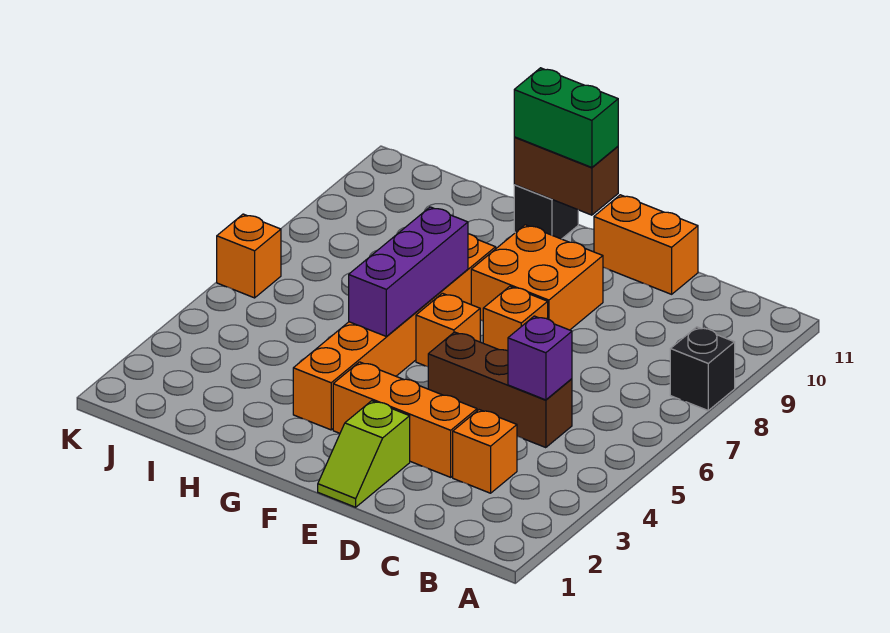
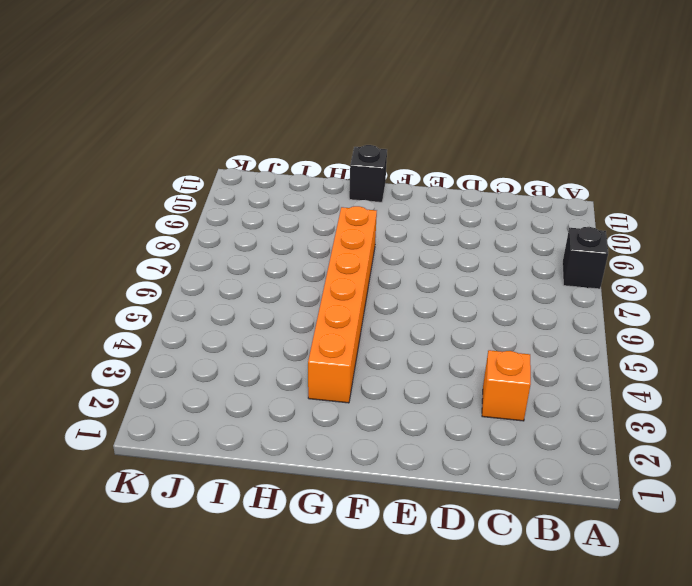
none -> brown 1x3 brick [428,332,572,448]
none -> orange 1x3 brick [333,362,477,477]
none -> orange 1x2 brick [594,195,698,294]

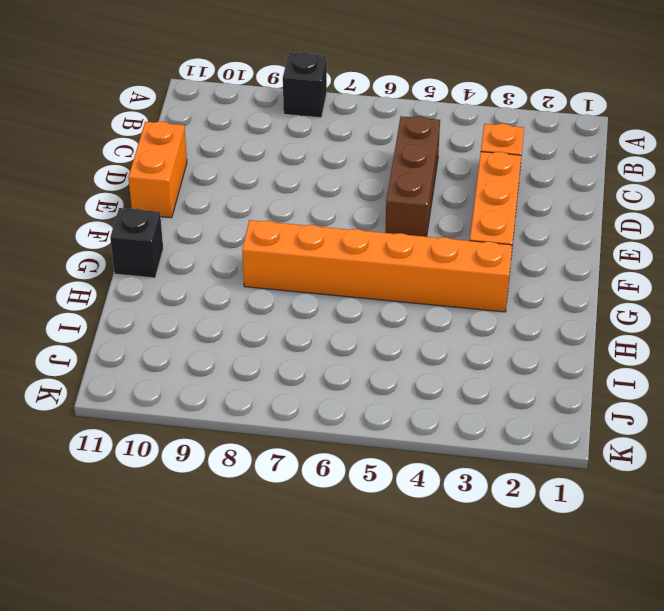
none -> lime 1x2 slope [318,401,410,507]
none -> orange 1x1 brick [483,286,548,351]
none -> orange 2x2 brick [471,225,603,330]

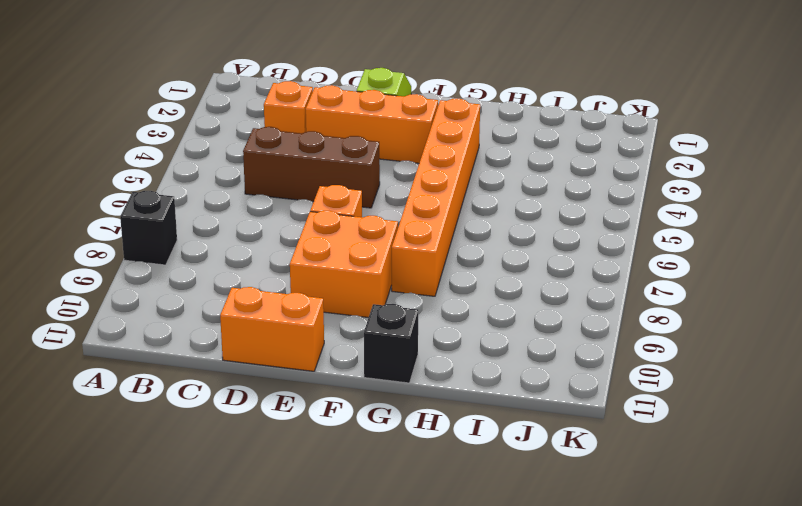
none -> orange 1x1 brick [416,293,480,367]
none -> orange 1x1 brick [217,214,281,298]
none -> purple 1x1 brick [508,316,572,400]

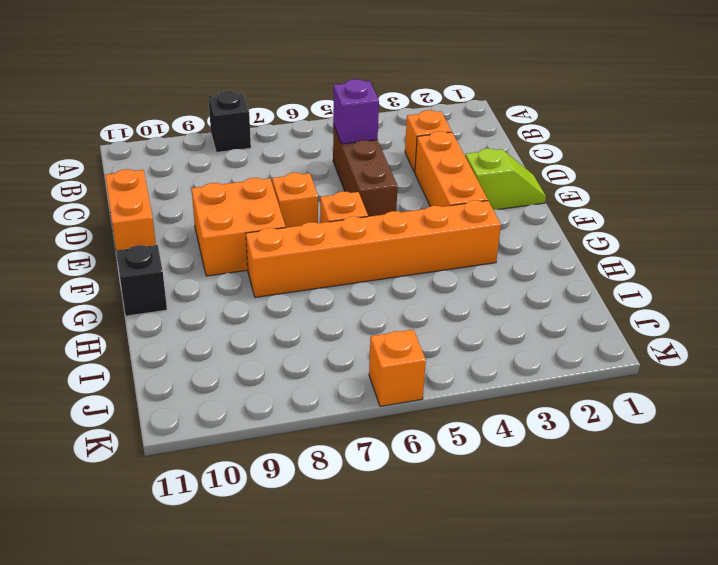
none -> brown 1x2 brick [514,137,618,215]
none -> purple 1x3 brick [349,207,468,336]
none -> green 1x2 brick [514,68,618,167]

